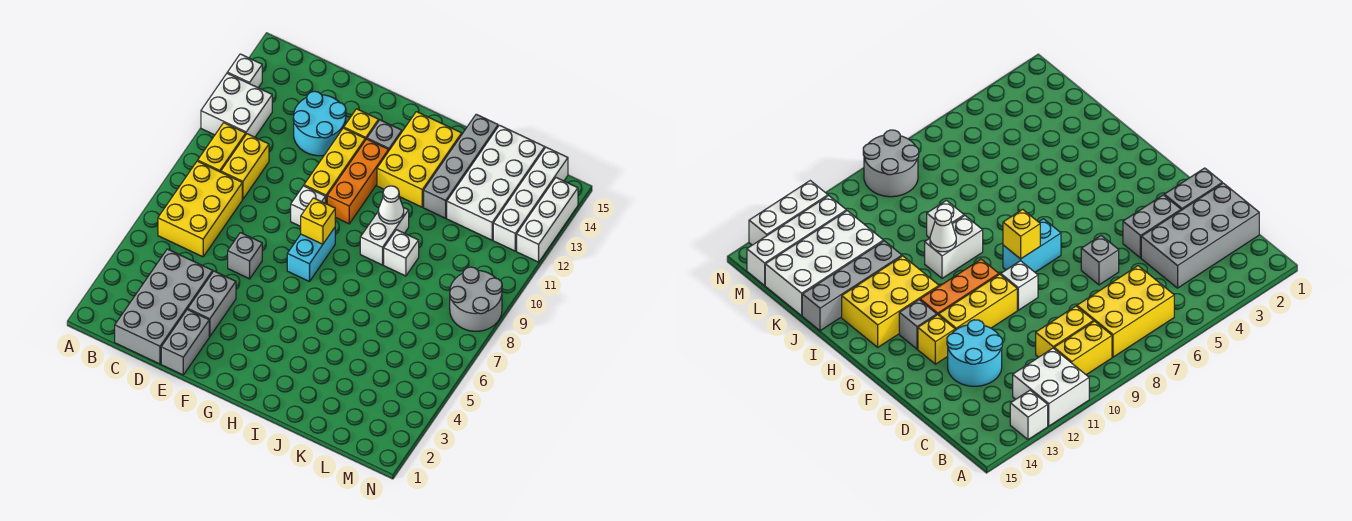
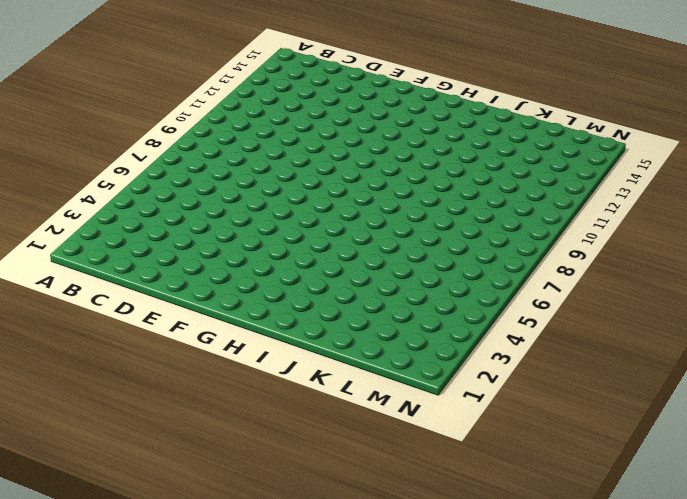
none -> white 2x2 brick [201,73,272,137]
none -> white 1x1 brick [227,54,262,88]
none -> yellow 2x3 brick [158,161,242,257]

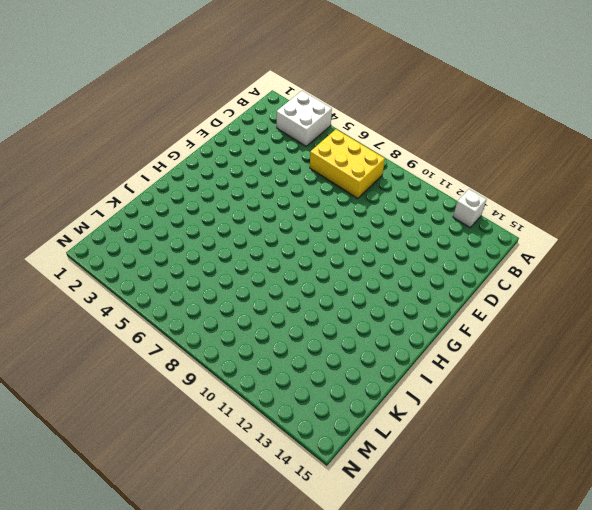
white 2x2 brick [277,91,332,146] -> white 2x2 brick moved to [201,73,272,137]
none -> yellow 1x2 brick [198,123,246,172]
none -> grey 2x4 brick [115,249,213,364]
none -> yellow 1x2 brick [221,134,269,199]

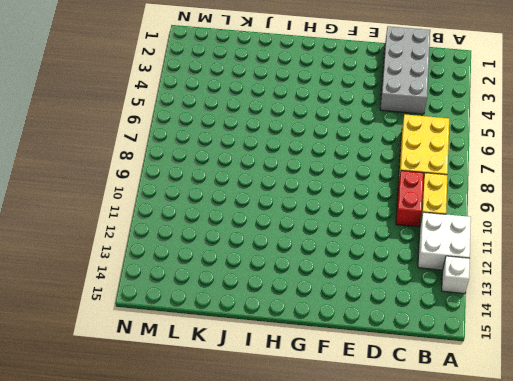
red 1x2 brick [396,171,424,227] -> yellow 1x2 brick [221,134,269,199]
none -> cyan 2x2 round brick [293,91,346,156]
none -> grey 1x2 brick [161,309,209,375]
none -> grey 1x2 brick [188,271,236,337]

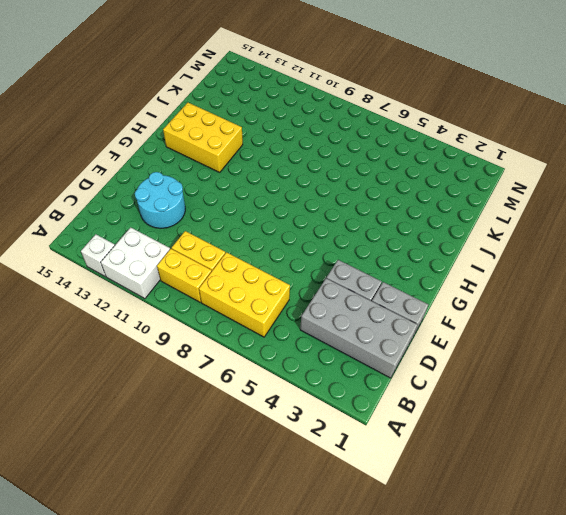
none -> grey 1x1 brick [228,233,262,279]
none -> white 1x1 brick [291,186,325,226]
none -> yellow 1x3 brick [304,128,365,204]

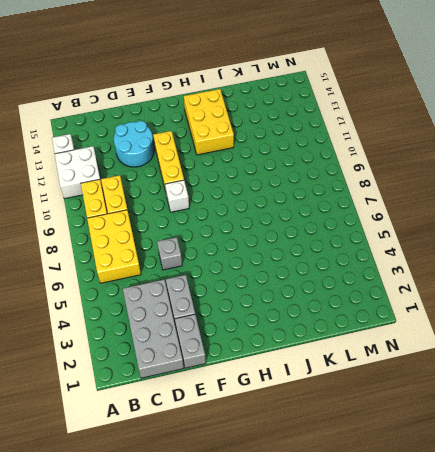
none -> yellow 1x1 brick [344,109,379,140]
none -> cyan 1x2 brick [287,228,335,282]
none -> orange 1x3 brick [327,139,389,224]

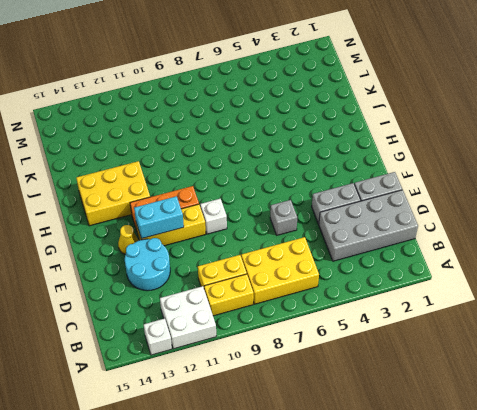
cyan 1x2 brick [134,196,184,239] -> cyan 1x2 brick moved to [287,228,335,282]
yellow 1x1 cone [118,225,139,254] -> yellow 1x1 brick [344,109,379,140]
none -> grey 1x1 brick [367,120,402,150]
none -> white 1x2 brick [360,208,409,265]
none -> white 1x1 brick [384,230,419,276]

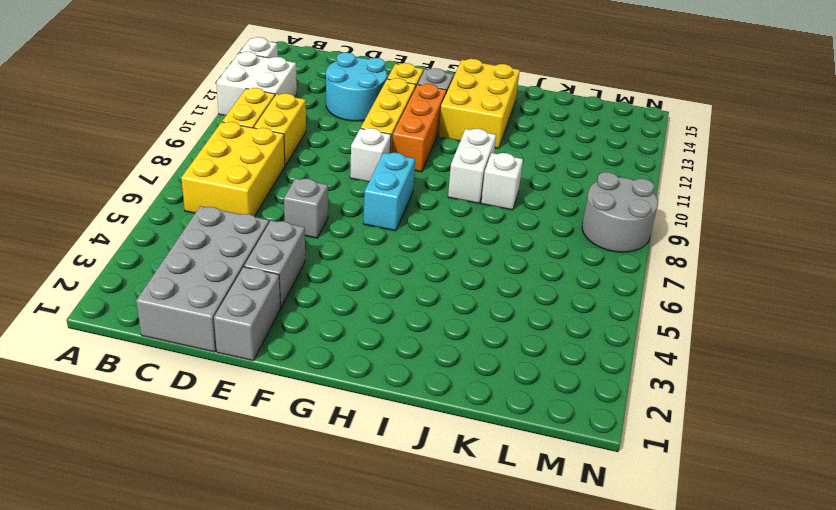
none -> grey 1x4 brick [424,114,498,218]
none -> white 2x4 brick [447,125,545,240]
none -> white 1x4 brick [493,147,568,251]

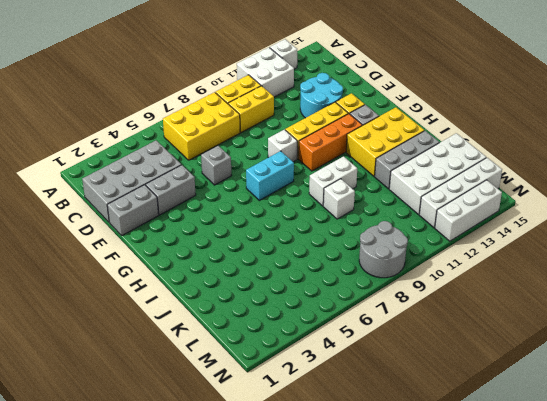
grey 1x3 brick [375,131,439,189] -> grey 1x4 brick [424,114,498,218]
none -> yellow 1x1 brick [301,198,335,244]
none -> white 1x1 cone [378,186,404,224]

